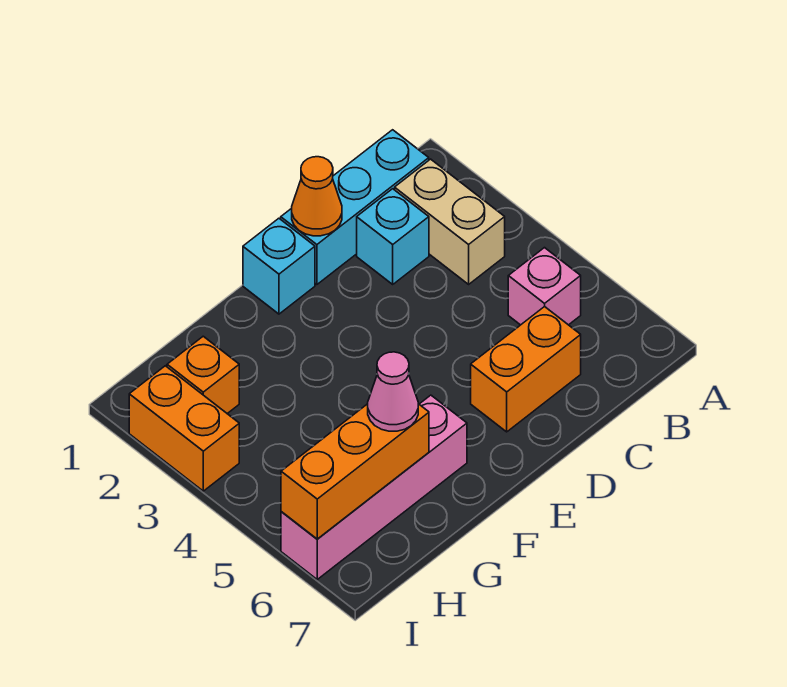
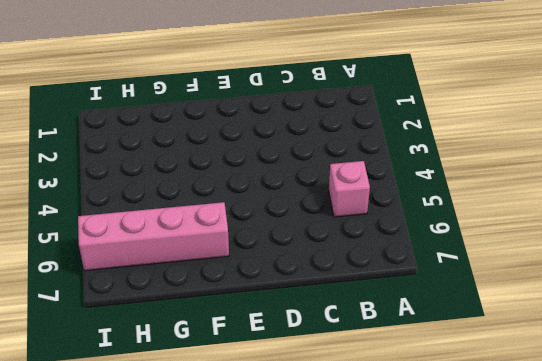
none -> cyan 1x3 brick [281,130,429,285]
none -> tan 1x2 brick [395,159,505,284]
none -> cyan 1x1 brick [357,189,429,284]

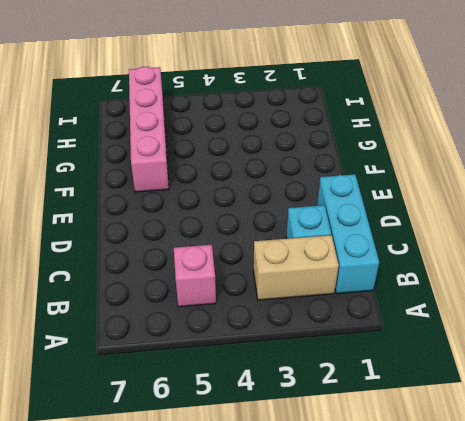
none -> orange 1x2 brick [471,306,581,432]
none -> cyan 1x1 brick [243,218,315,314]
none -> orange 1x1 brick [167,336,239,414]

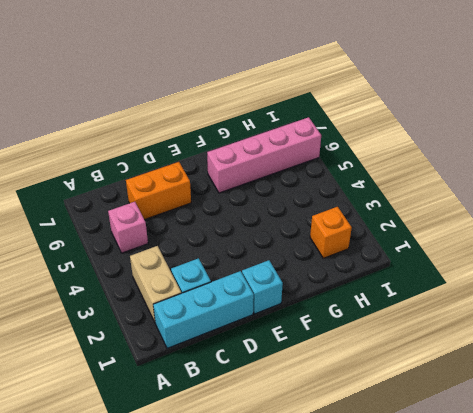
none -> orange 1x2 brick [129,366,239,491]
none -> orange 1x1 cone [292,157,342,236]
none -> orange 1x3 brick [281,404,429,539]

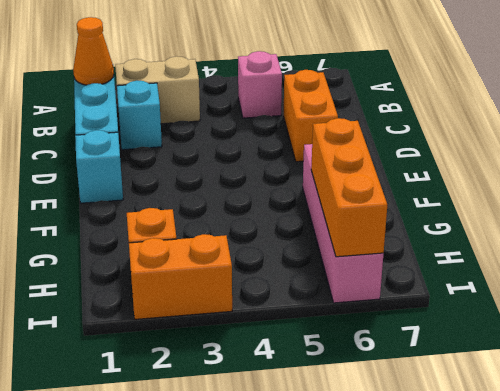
orange 1x1 cone [73,17,114,85] -> orange 1x1 cone moved to [292,157,342,236]
none -> pink 1x1 cone [368,352,418,431]

